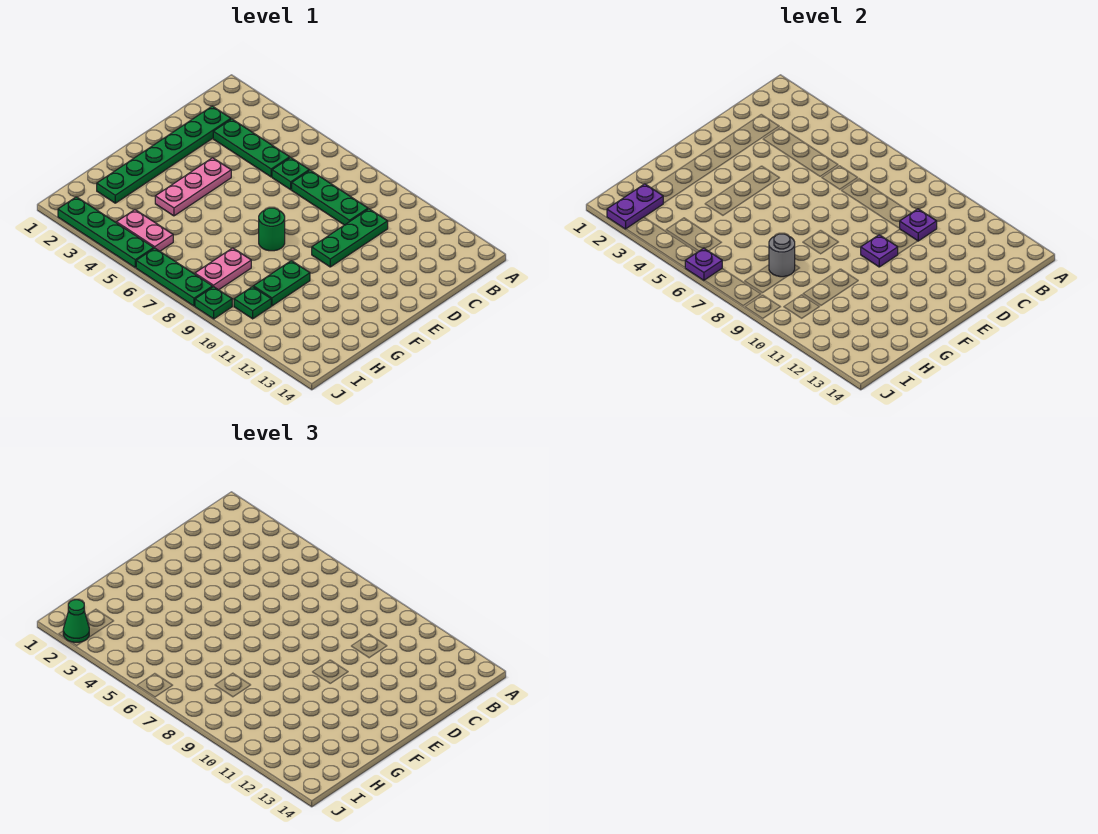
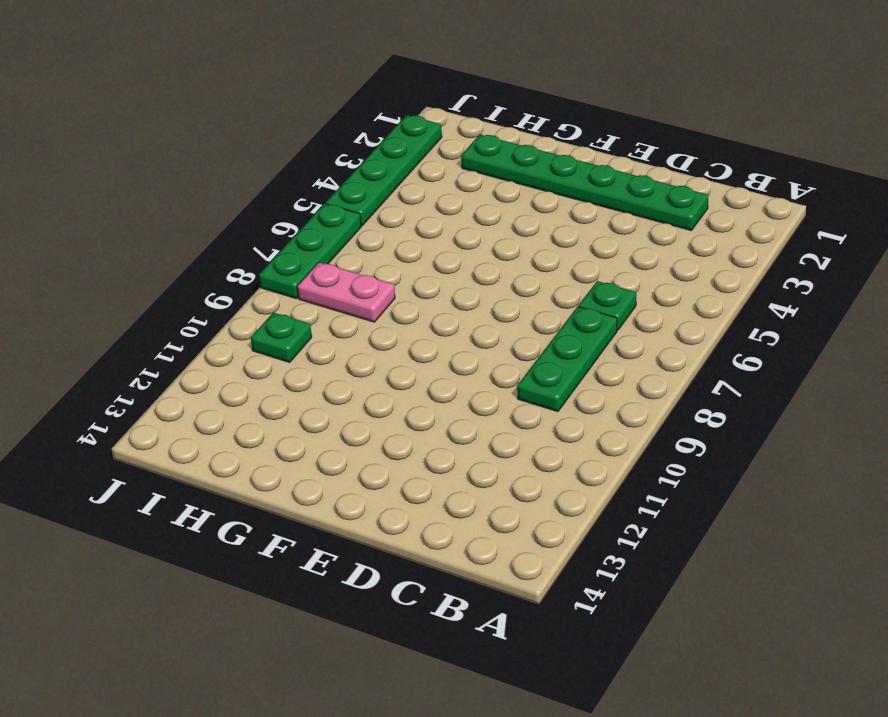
none -> green 1x3 plate [213,119,290,177]
none -> green 1x3 plate [312,209,388,267]
none -> pink 1x3 plate [155,158,231,216]

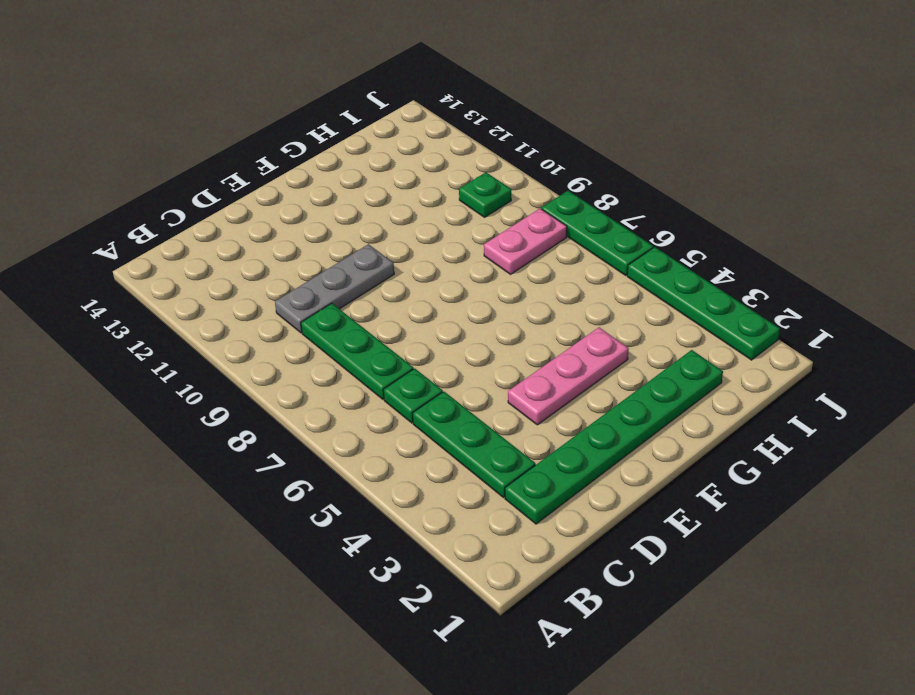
grey 1x3 plate [275,244,394,333] -> green 1x3 plate [312,209,388,267]
none -> green 1x1 round brick [259,208,285,251]
none -> green 1x2 plate [253,261,310,306]
none -> pink 1x2 plate [116,210,173,251]

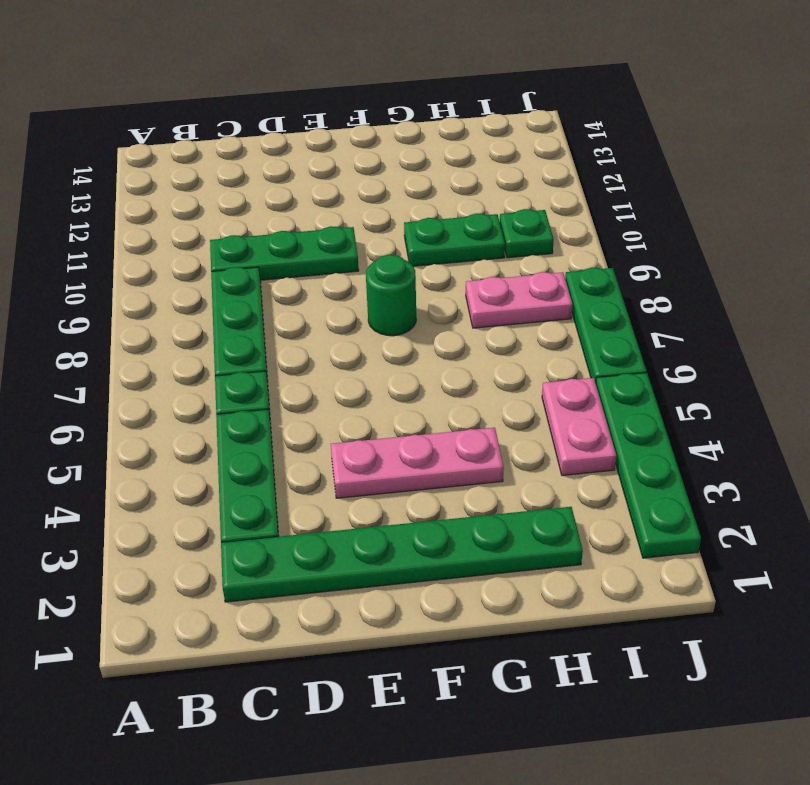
none -> green 1x1 plate [195,287,232,319]
none -> purple 1x1 plate [900,209,937,241]
none -> purple 1x1 plate [861,235,898,267]

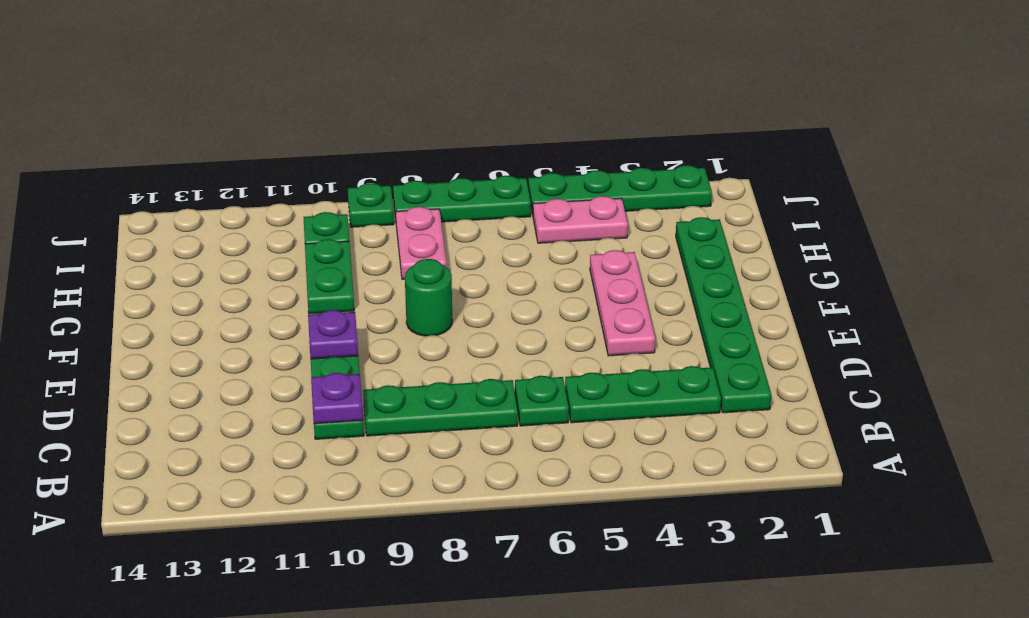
none -> grey 1x1 round brick [769,234,795,277]
none -> purple 1x2 plate [607,184,663,229]
none -> purple 1x1 plate [685,248,722,280]

